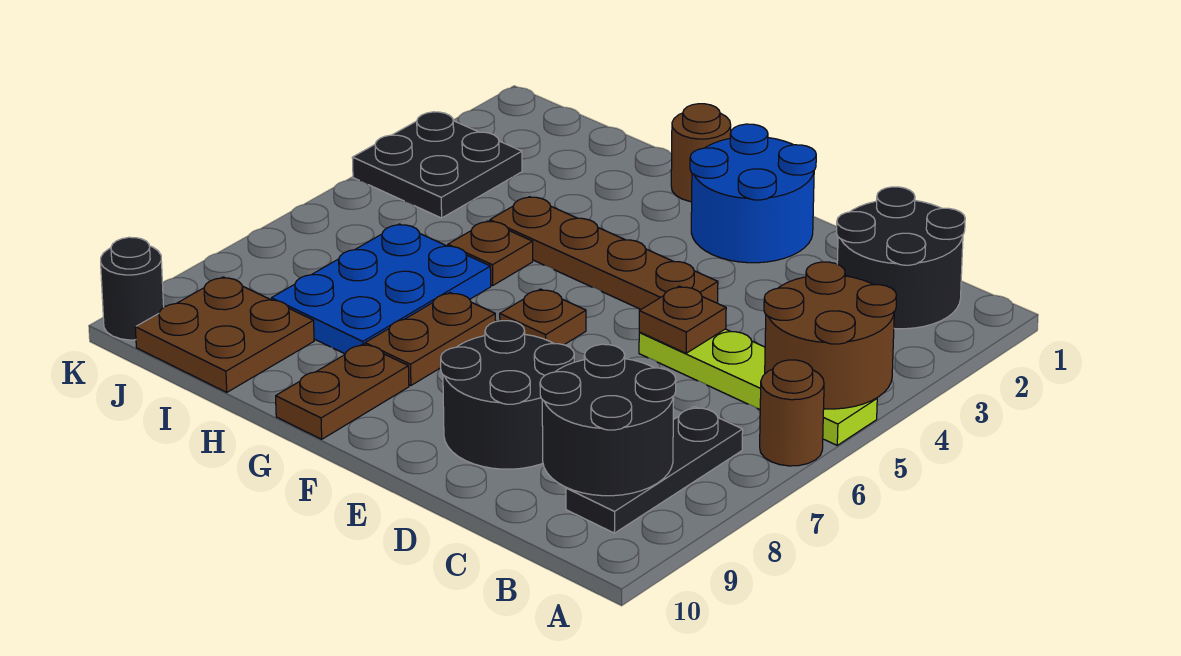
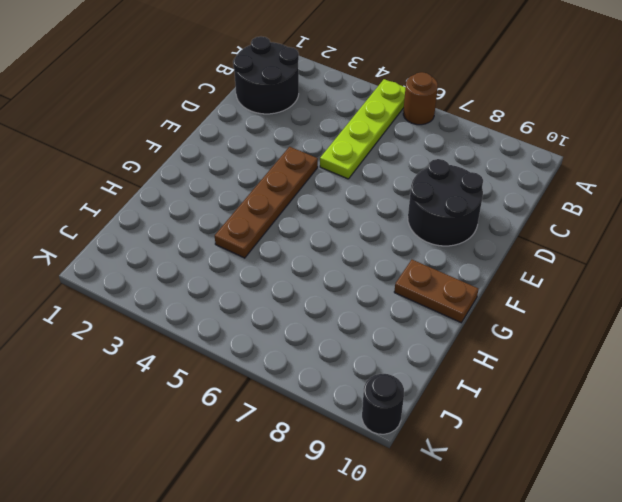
none -> black 1x3 plate [566,407,743,533]
none -> blue 2x2 round brick [690,124,816,263]
none -> brown 1x1 plate [500,289,586,345]

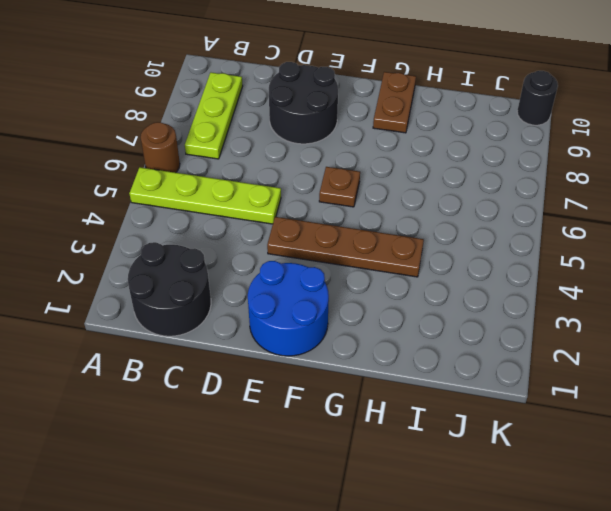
lime 1x3 plate [185,73,243,159] -> black 1x3 plate [566,407,743,533]
none -> brown 1x1 round brick [671,104,731,202]
none -> brown 1x2 plate [365,293,496,385]
none -> brown 1x1 plate [448,221,533,286]

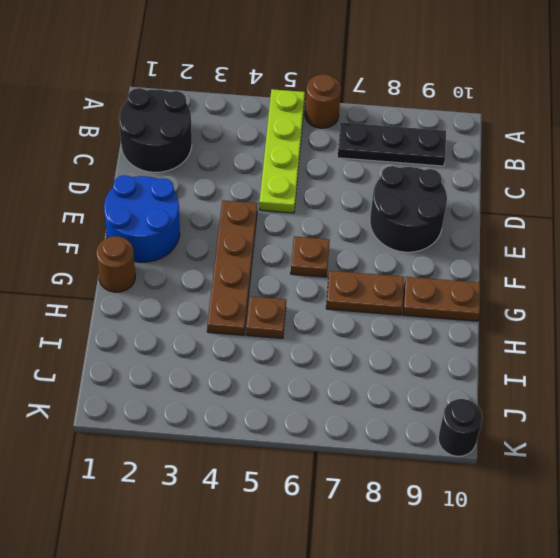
none -> blue 2x3 plate [271,224,491,354]
none -> brown 2x2 plate [135,277,314,392]
none -> black 2x2 plate [352,112,522,218]

